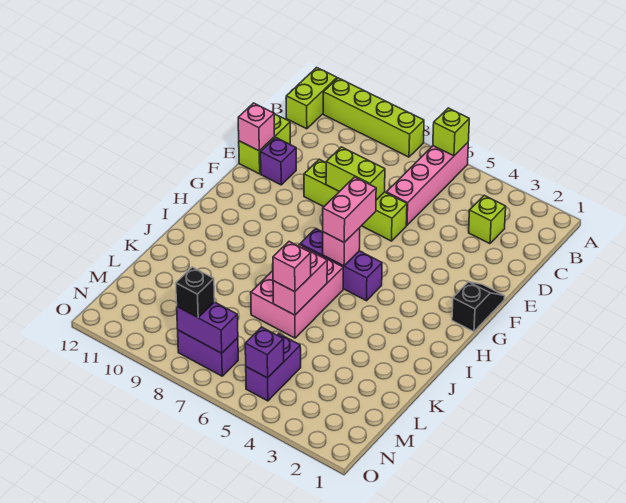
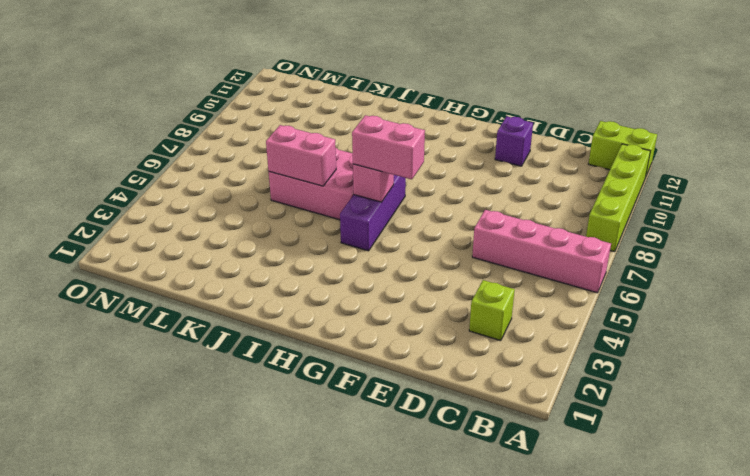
none -> lime 1x2 brick [239,114,290,174]
none -> lime 1x4 brick [304,159,407,241]
none -> black 1x2 slope [452,282,505,332]

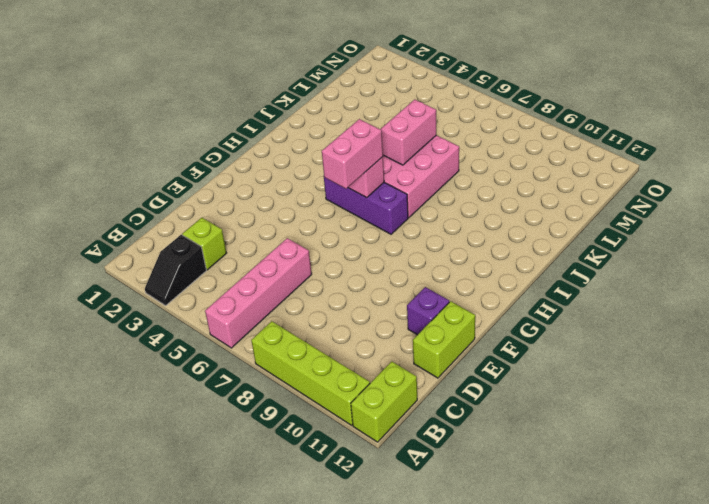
black 1x2 slope [145,235,206,305] -> black 1x2 slope moved to [452,282,505,332]
none -> lime 1x4 brick [304,159,407,241]
none -> purple 1x2 brick [246,334,301,401]
none -> purple 1x2 brick [178,330,238,376]

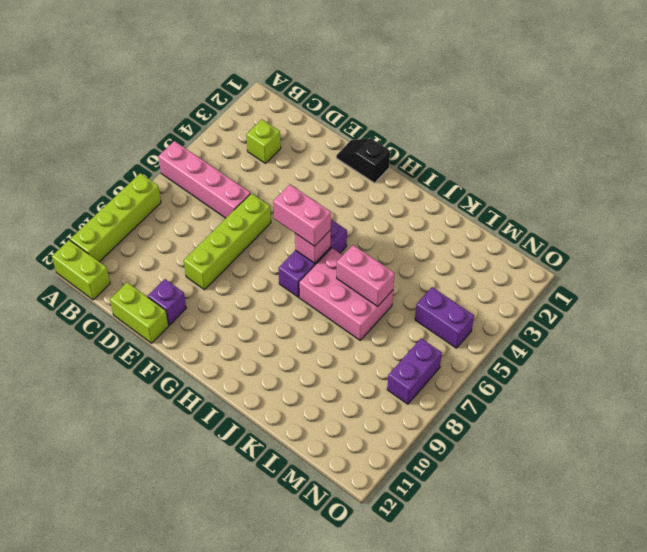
none -> lime 1x1 brick [433,108,469,156]
none -> lime 1x2 brick [326,147,385,200]
none -> pink 1x1 brick [238,103,275,151]

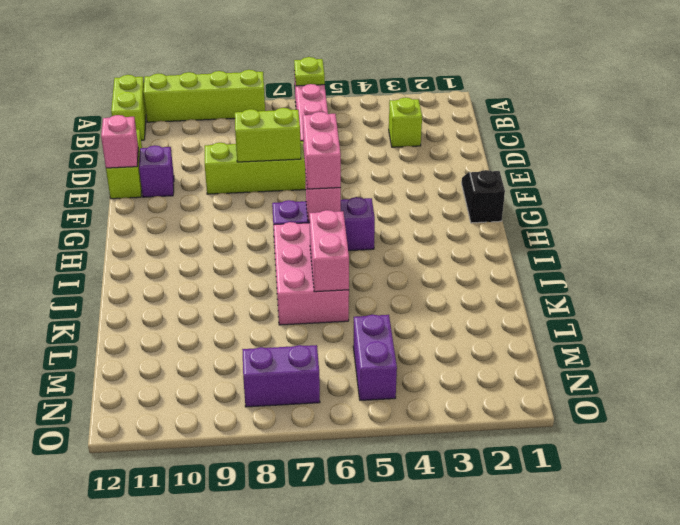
lime 1x1 plate [294,57,325,86] -> lime 1x1 brick [433,108,469,156]
none -> purple 1x1 brick [245,327,284,378]
none -> purple 1x2 brick [177,302,238,353]
none -> pink 1x1 brick [273,242,311,292]

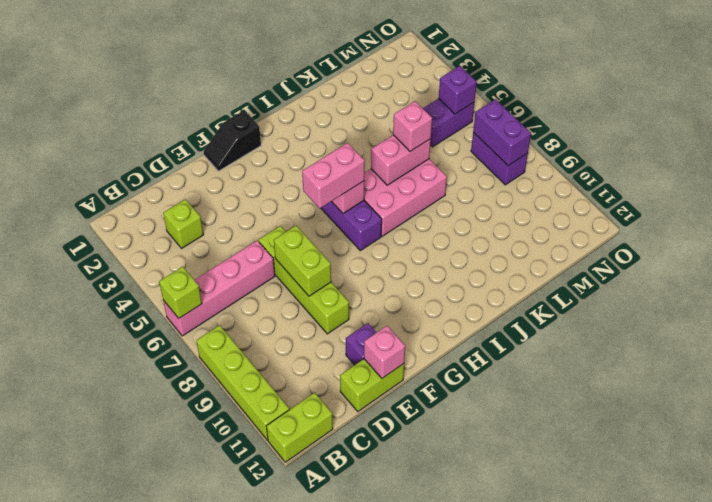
none -> black 1x1 brick [176,267,215,318]

